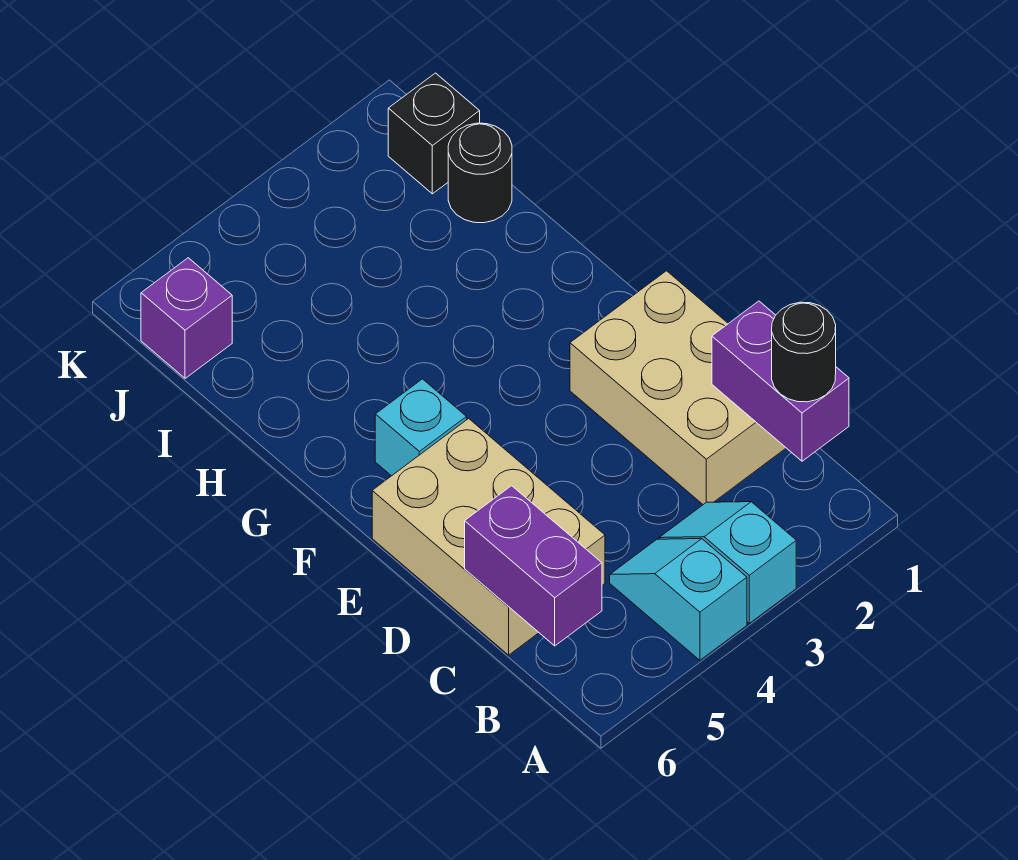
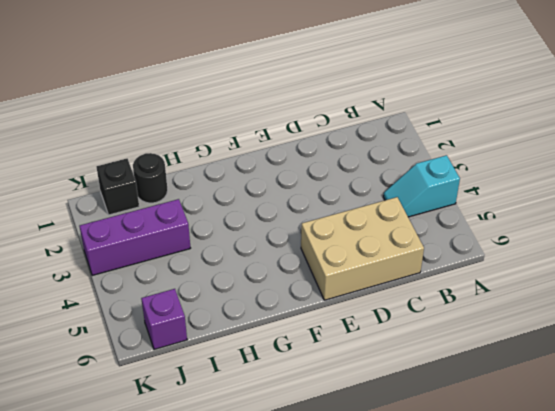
purple 1x3 brick [80,199,190,276] -> none
none -> cyan 1x2 slope [659,502,796,623]
none -> tan 2x3 brick [570,271,786,504]

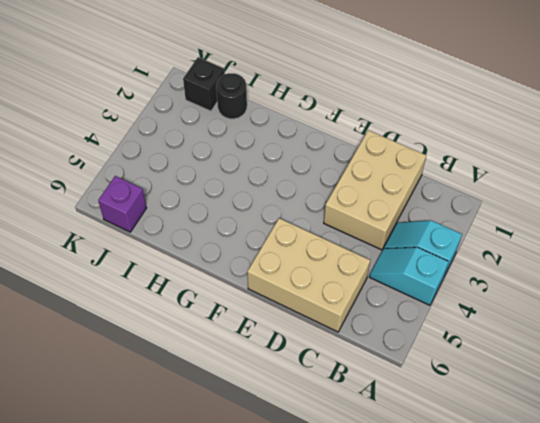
tan 2x3 brick [324,130,426,250] -> tan 2x3 brick turned to [570,271,786,504]
none -> cyan 1x1 brick [375,379,467,476]
none -> purple 1x2 brick [712,301,849,461]

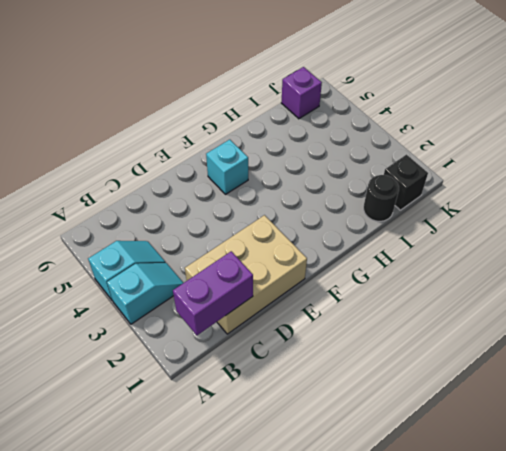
none -> tan 2x3 brick [372,418,605,655]
none -> purple 1x2 brick [465,486,602,646]

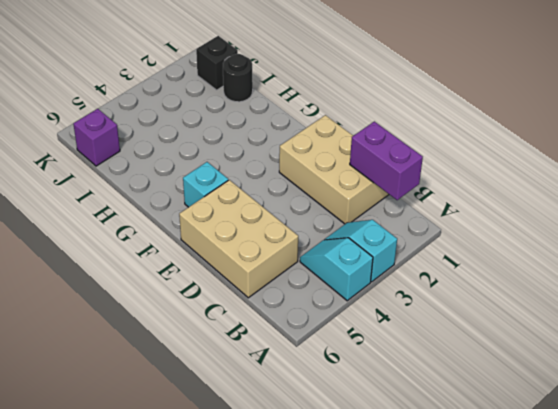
none -> purple 1x2 brick [465,486,602,646]
none -> black 1x1 round brick [772,302,836,402]

